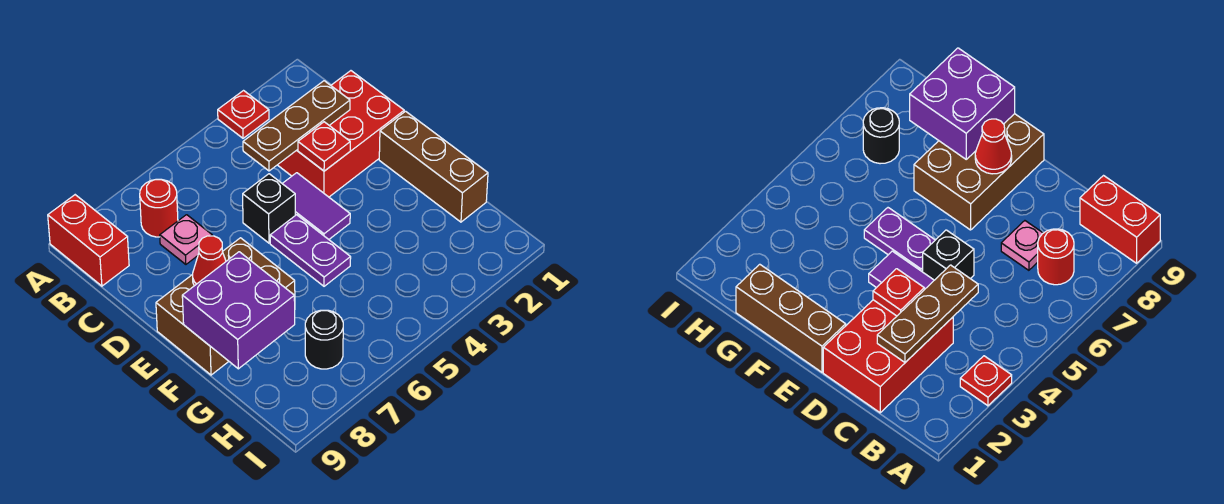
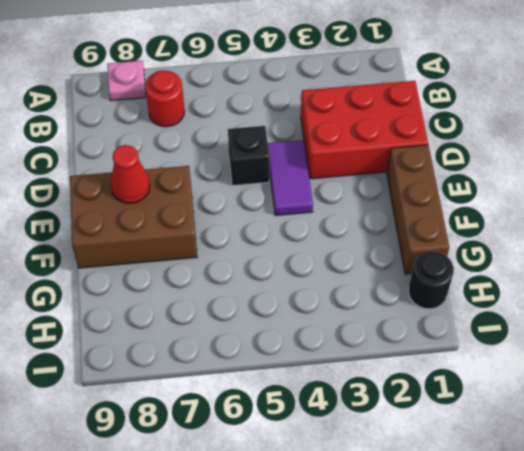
pink 1x1 plate [107,61,146,101] -> pink 1x1 plate moved to [160,215,212,264]
black 1x1 round brick [409,251,454,309] -> black 1x1 round brick moved to [305,310,343,369]
none -> red 1x1 plate [218,91,269,138]
none -> red 1x2 brick [48,195,129,286]
none -> purple 1x2 plate [270,215,351,286]

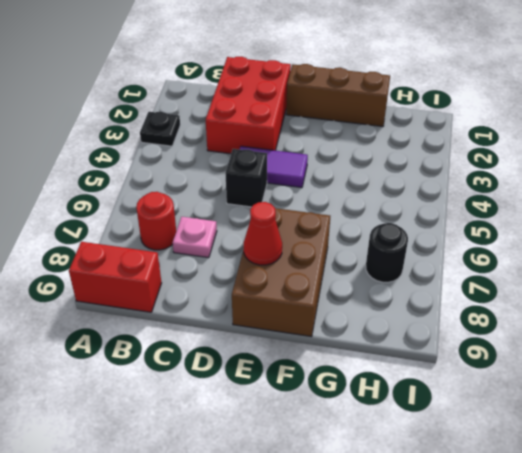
black 1x1 plate [140,112,180,146] -> red 1x1 plate [218,91,269,138]
none -> purple 1x2 plate [270,215,351,286]
none -> brown 1x3 plate [243,81,350,171]
none -> red 1x1 plate [298,122,350,171]

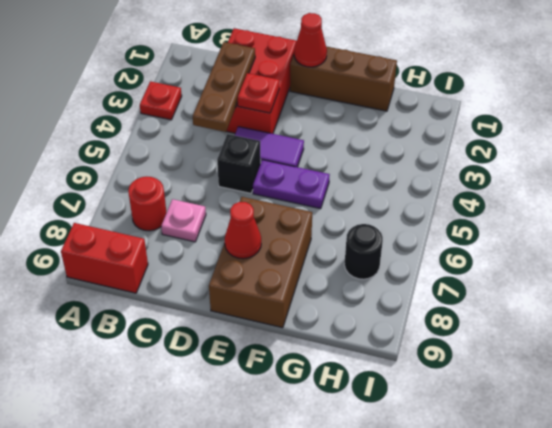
red 1x1 cone [294,13,327,67] -> none
none -> purple 2x2 brick [182,252,295,369]

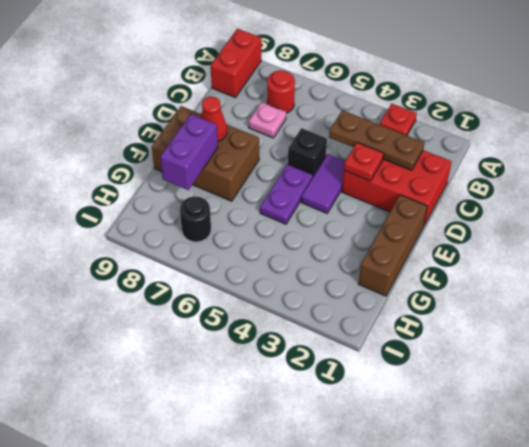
purple 1x2 brick [160,114,218,190] -> purple 2x2 brick [182,252,295,369]

